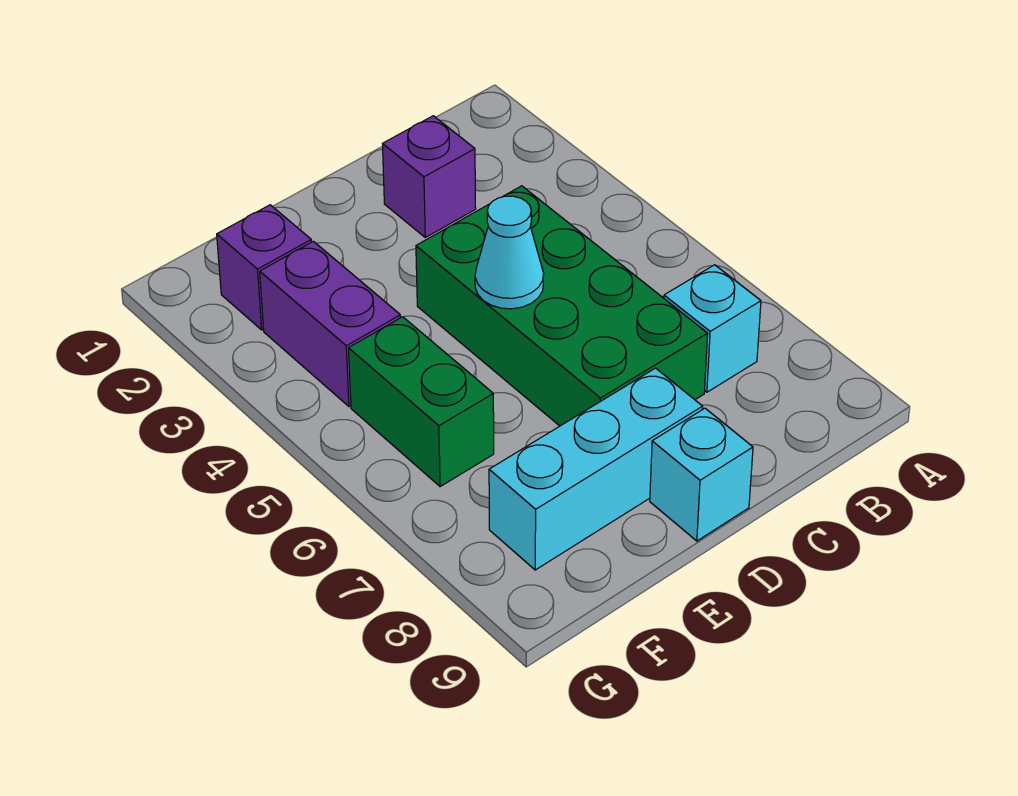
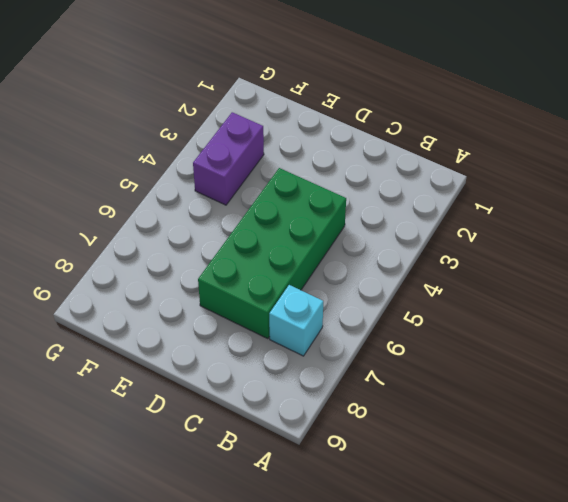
none -> purple 1x1 brick [383,116,476,237]
none -> cyan 1x3 brick [489,368,703,570]

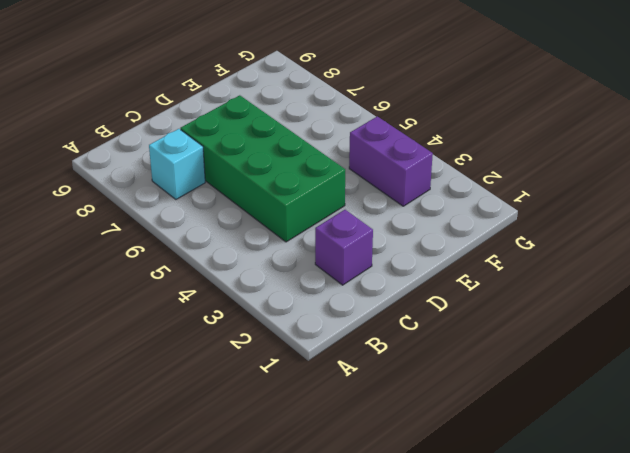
none -> cyan 1x3 brick [489,368,703,570]
none -> cyan 1x1 brick [650,408,753,541]

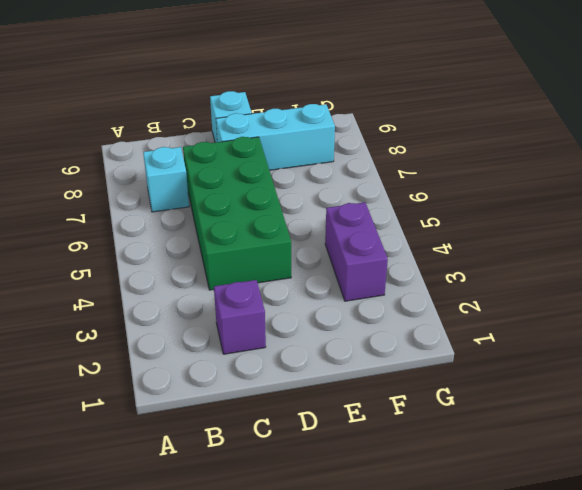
none -> purple 1x1 brick [217,205,311,330]
none -> green 1x2 brick [349,317,494,487]

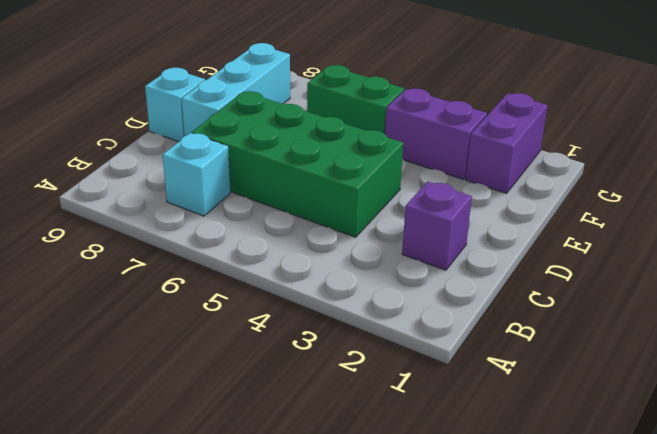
purple 1x2 brick [466,93,548,193] -> purple 1x1 brick [217,205,311,330]
none -> cyan 1x1 cone [475,196,544,309]

